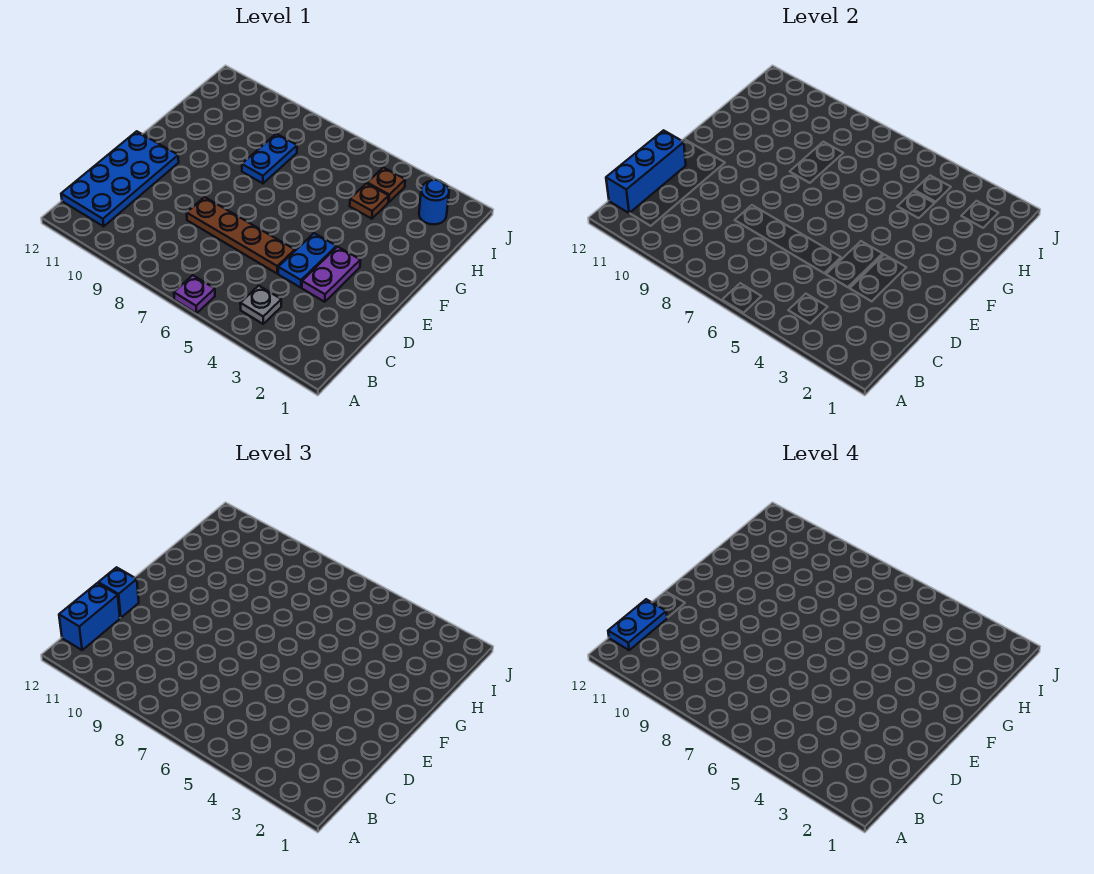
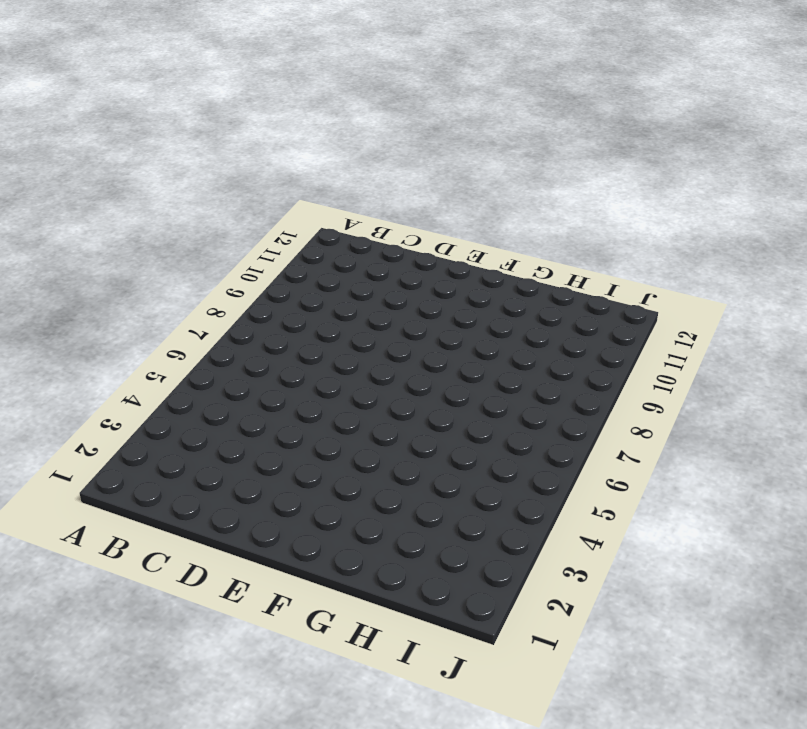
none -> purple 1x1 plate [174,275,215,313]
none -> grey 1x1 plate [240,286,281,324]
none -> blue 2x4 plate [61,131,179,226]

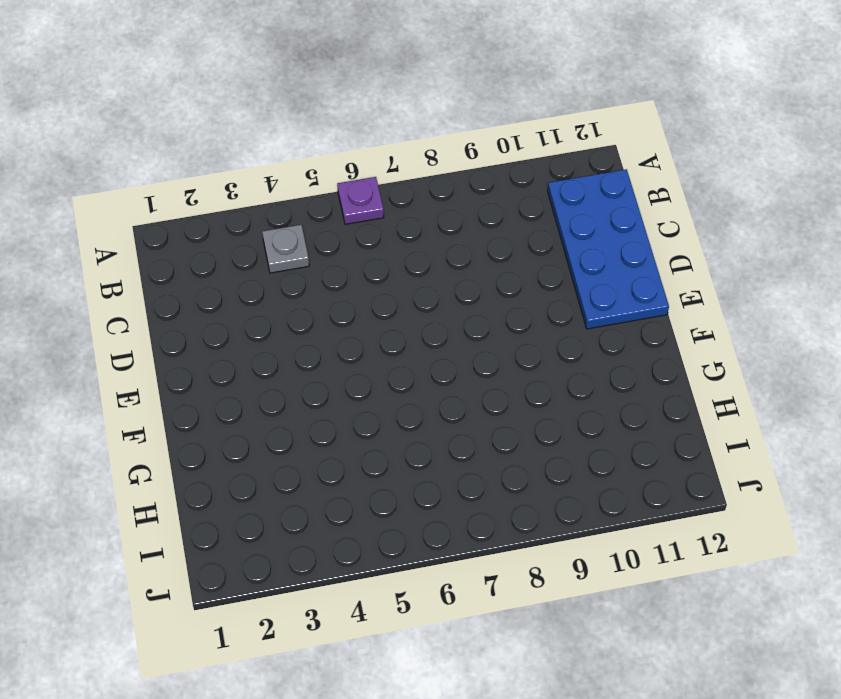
none -> purple 1x2 plate [302,247,360,302]
none -> blue 1x2 plate [278,233,336,288]
none -> brown 1x4 plate [187,197,295,273]

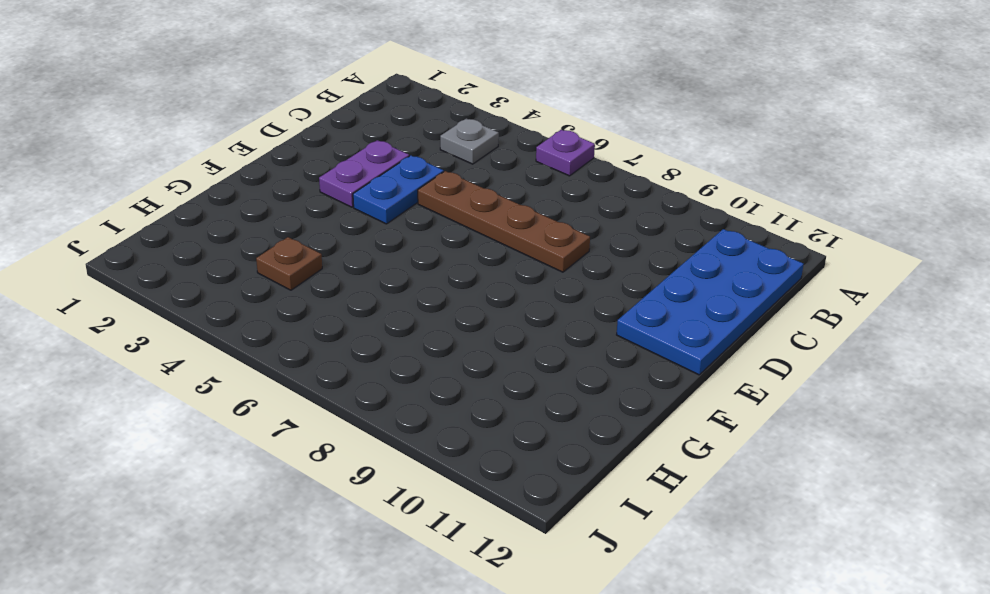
none -> blue 1x2 plate [242,134,297,183]
none -> blue 1x1 round brick [419,180,449,224]
none -> brown 1x1 plate [367,167,405,202]

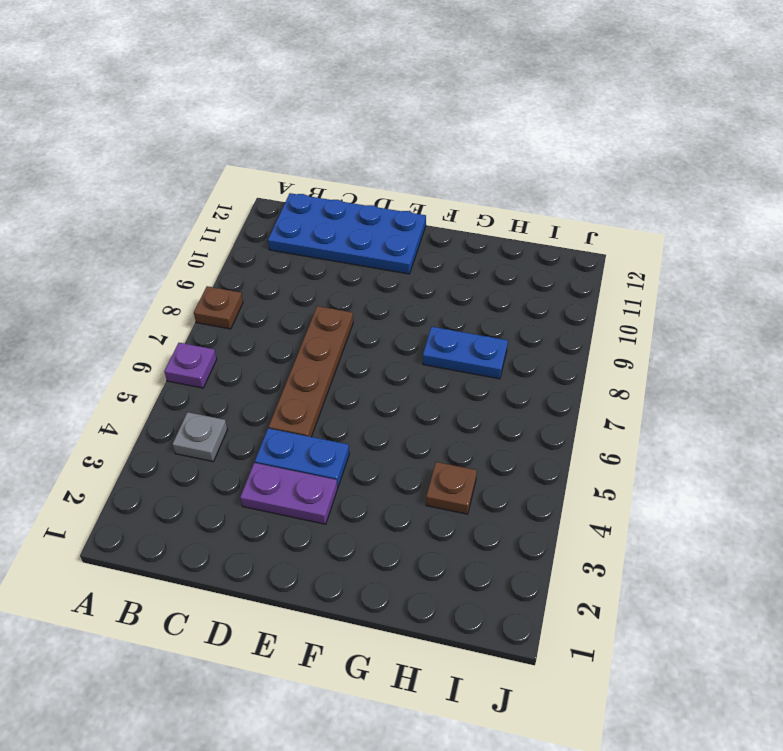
brown 1x1 plate [194,286,243,329] -> brown 1x1 plate moved to [367,167,405,202]
none -> blue 1x1 round brick [419,180,449,224]
none -> blue 1x3 brick [606,130,686,213]
none -> blue 1x2 brick [59,583,120,650]

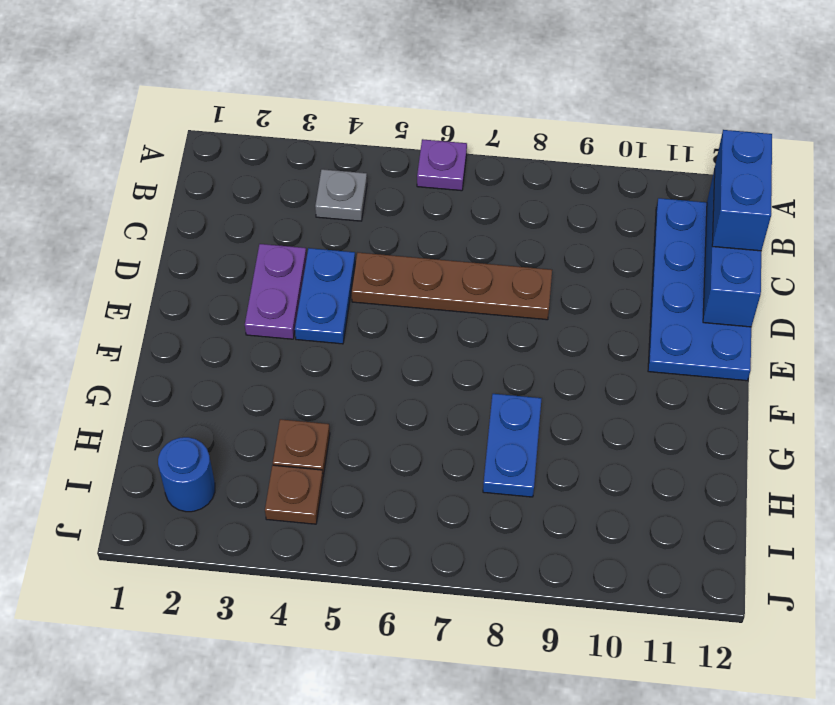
none -> blue 1x1 brick [98,567,139,618]
none -> blue 1x2 plate [608,599,667,650]

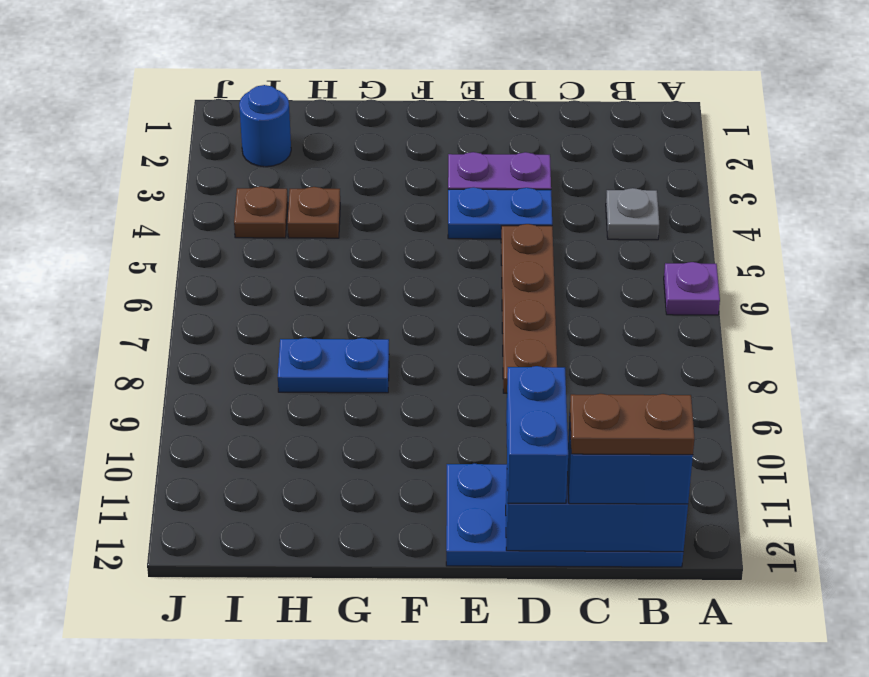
brown 1x2 plate [570,394,695,455] -> blue 1x2 plate [608,599,667,650]
blue 1x2 brick [506,366,568,503] -> blue 1x1 brick [98,567,139,618]

